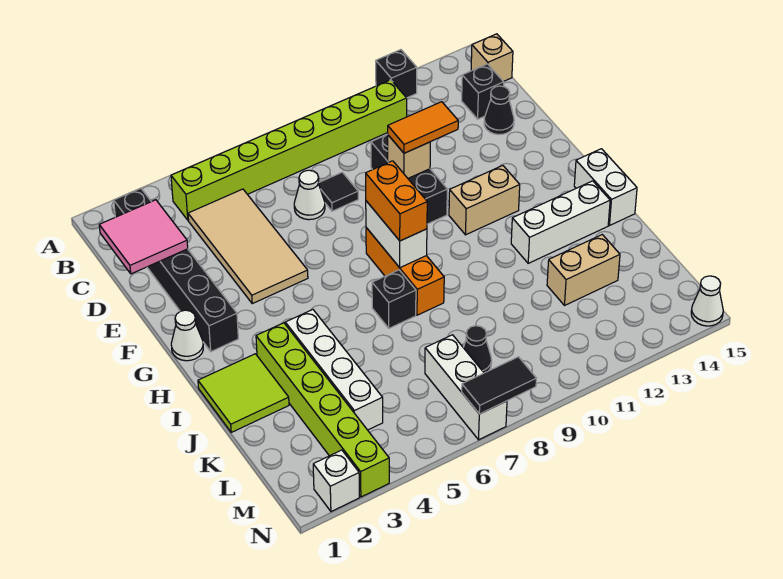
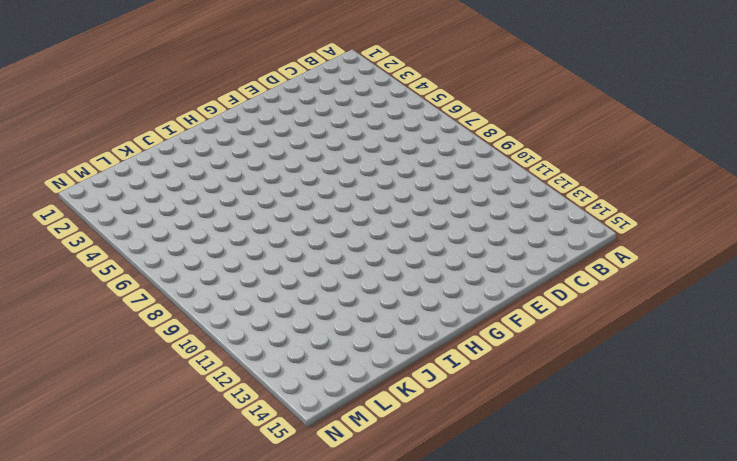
none -> black 1x1 brick [376,50,417,98]
none -> black 1x6 brick [114,188,238,352]
none -> lime 1x8 brick [171,80,407,220]
none -> tan 1x1 brick [471,34,513,82]

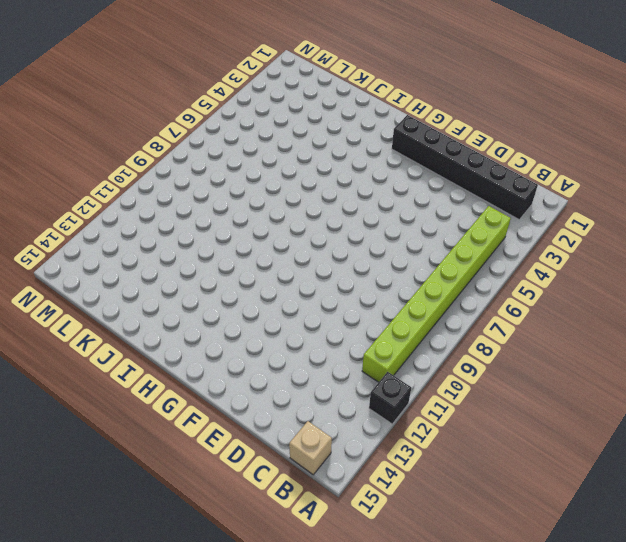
none -> tan 2x4 tile [188,189,308,304]
none -> black 1x1 brick [462,64,504,119]
none -> white 1x1 cone [294,170,325,220]
none -> black 1x1 tile [318,172,358,211]

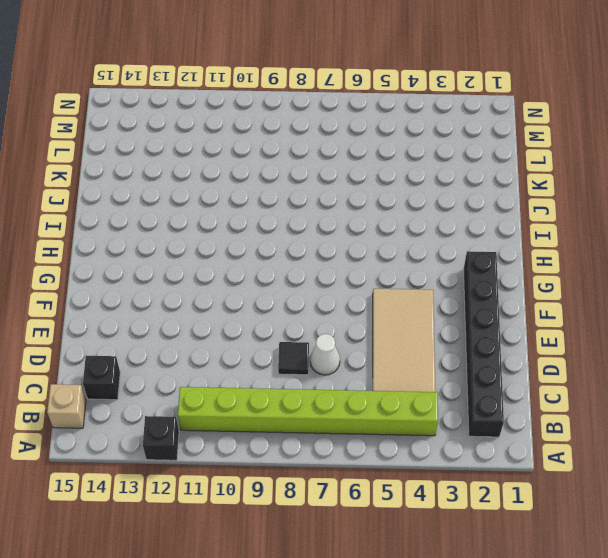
none -> black 1x3 brick [371,135,447,224]
none -> black 1x1 cone [484,86,514,135]
none -> white 1x1 cone [171,310,203,361]
none -> orange 1x3 brick [366,228,444,315]

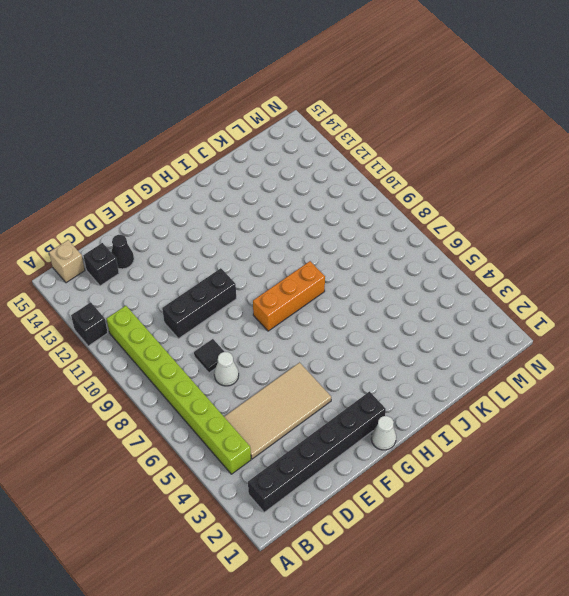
none -> tan 1x2 brick [449,166,520,235]
none -> white 1x2 brick [574,149,637,225]
none -> lime 2x2 tile [198,354,289,432]
none -> lime 1x6 brick [256,323,389,497]

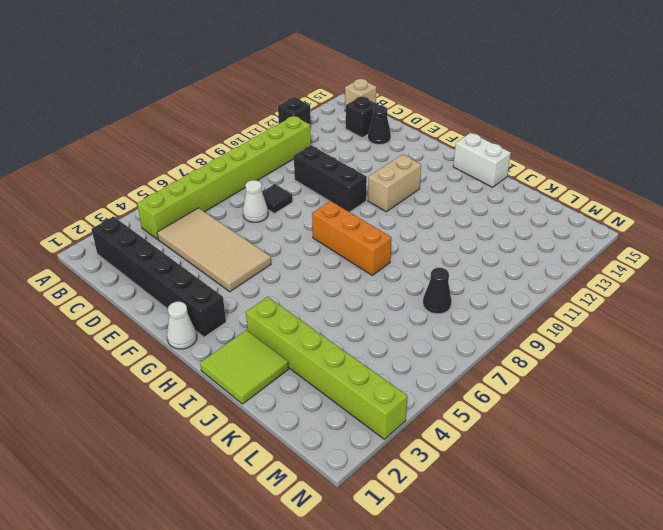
none -> white 1x4 brick [285,310,383,430]
none -> black 1x1 brick [372,270,416,328]
none -> white 1x3 brick [511,181,610,263]
none -> tan 1x2 brick [547,235,620,305]

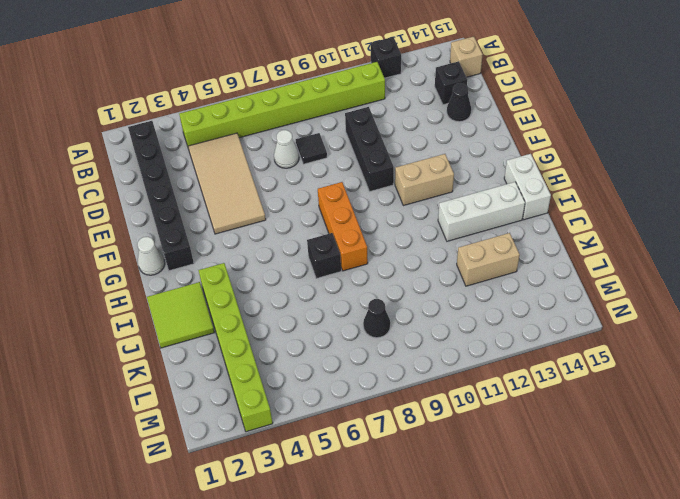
none -> white 1x4 brick [285,310,383,430]
none -> white 1x3 brick [425,335,507,440]
none -> white 1x1 brick [313,450,359,512]
none -> white 1x1 cone [691,276,723,326]

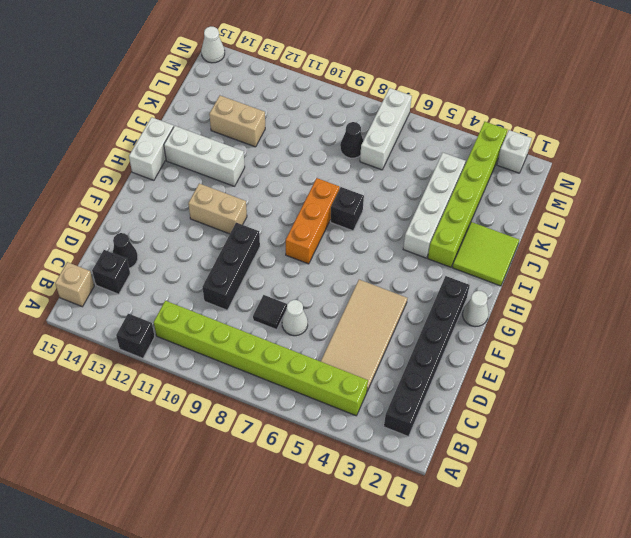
none -> pink 2x2 tile [99,200,188,274]
none -> tan 1x1 brick [388,135,430,178]
none -> white 1x2 brick [366,201,427,268]
none -> black 1x2 tile [462,357,536,414]

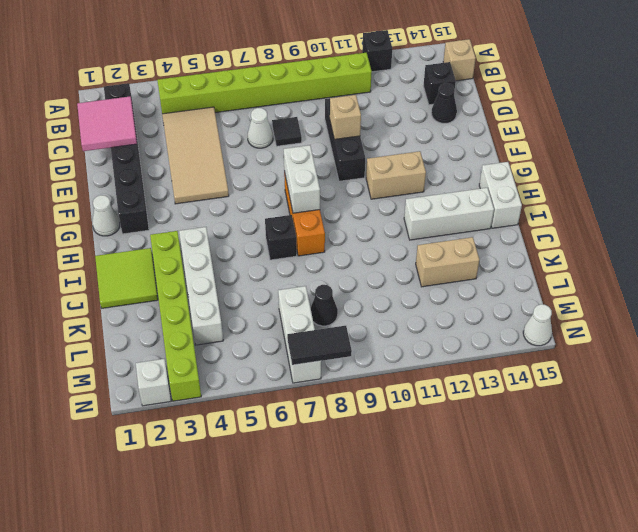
none -> orange 1x2 tile [388,102,458,153]
none -> orange 1x2 brick [366,161,427,241]

